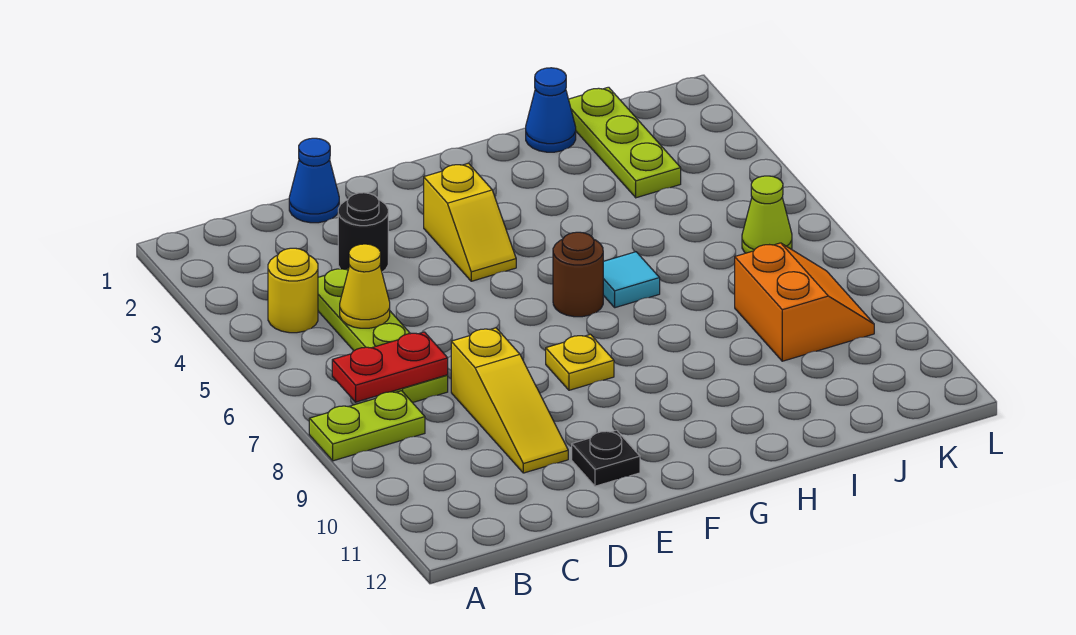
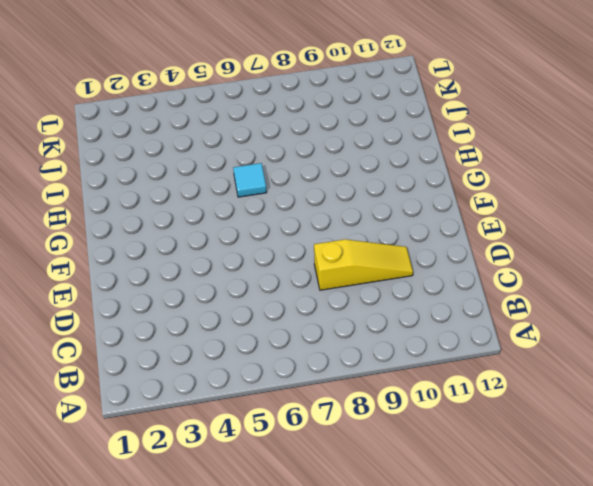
none -> lime 1x2 plate [309,391,425,461]
none -> yellow 1x1 round brick [268,248,318,333]
none -> lime 1x4 plate [318,268,448,403]

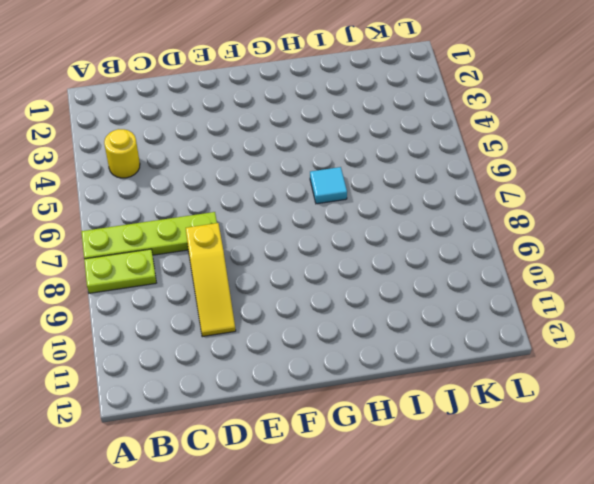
lime 1x4 plate [81,212,217,259] -> lime 1x4 plate turned to [318,268,448,403]
none -> blue 1x1 cone [289,138,339,223]
none -> black 1x1 round brick [338,193,388,272]
none -> black 1x1 plate [572,430,640,486]

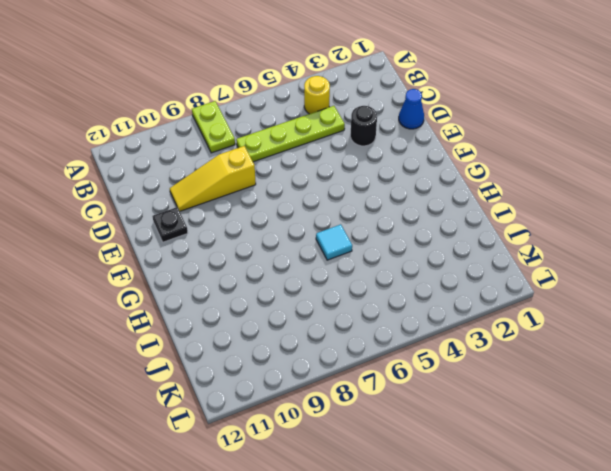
none -> yellow 1x2 slope [424,163,516,281]
none -> yellow 1x1 plate [546,334,614,390]
none -> brown 1x1 round brick [553,232,603,317]

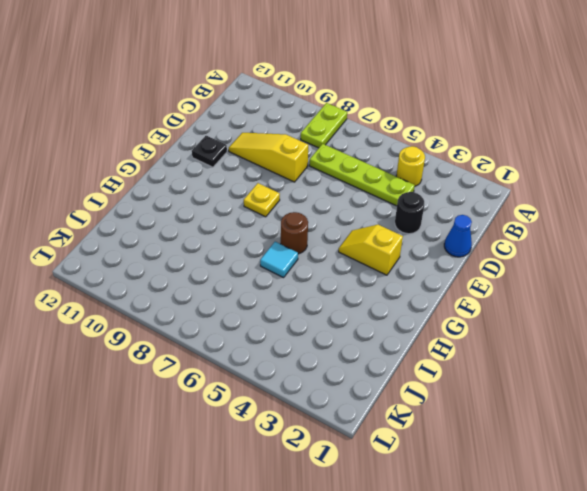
none -> blue 1x1 cone [526,68,576,152]
none -> lime 1x3 plate [568,87,681,198]
none -> orange 2x2 slope [735,243,874,361]

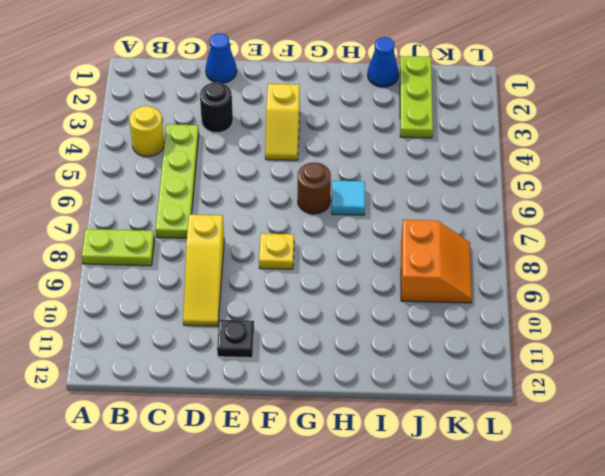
none -> lime 1x1 cone [742,176,792,253]
none -> red 1x2 plate [332,332,448,402]
none -> yellow 1x1 cone [340,244,390,328]

